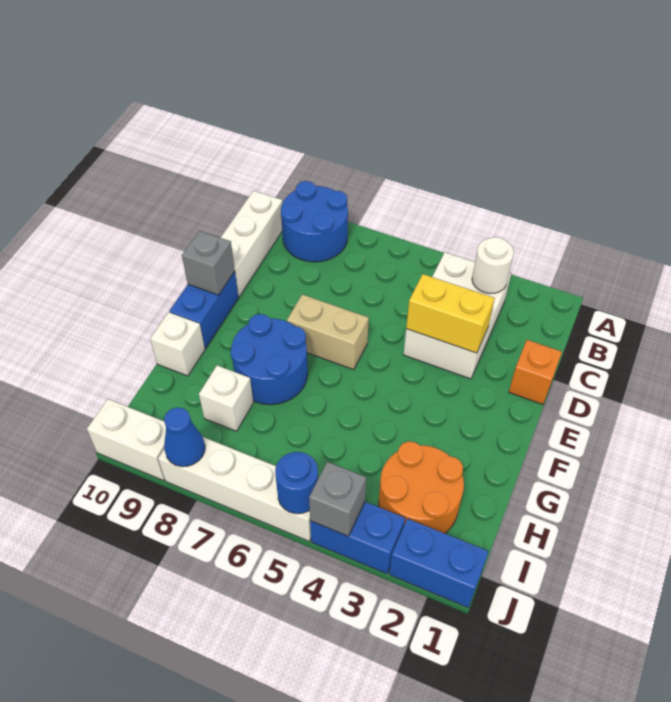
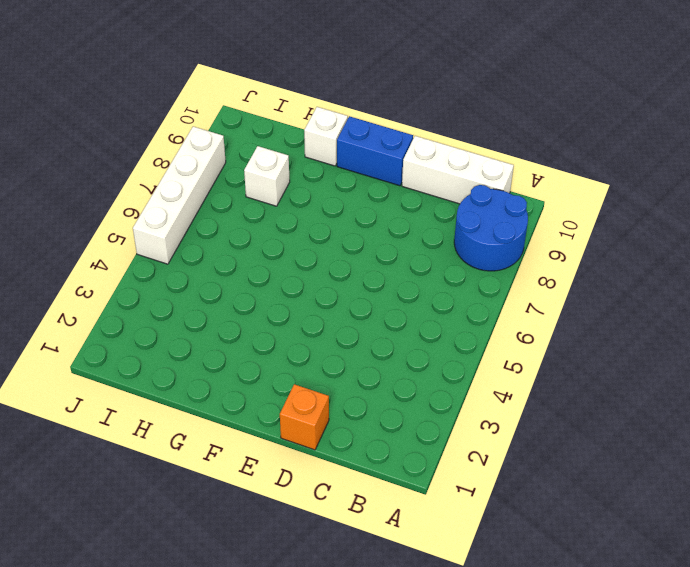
none -> white 2x3 brick [404,252,511,379]
none -> tan 1x2 brick [287,294,369,370]
none -> blue 2x2 round brick [230,314,308,405]

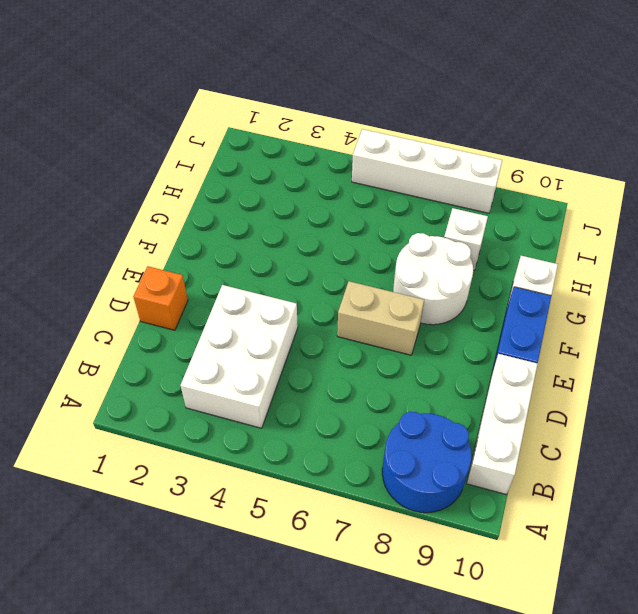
white 2x2 round brick [393,233,473,325] -> blue 2x2 round brick [230,314,308,405]
none -> orange 2x2 round brick [379,441,464,533]
none -> blue 1x2 brick [389,519,489,608]
none -> blue 1x2 brick [310,502,405,574]

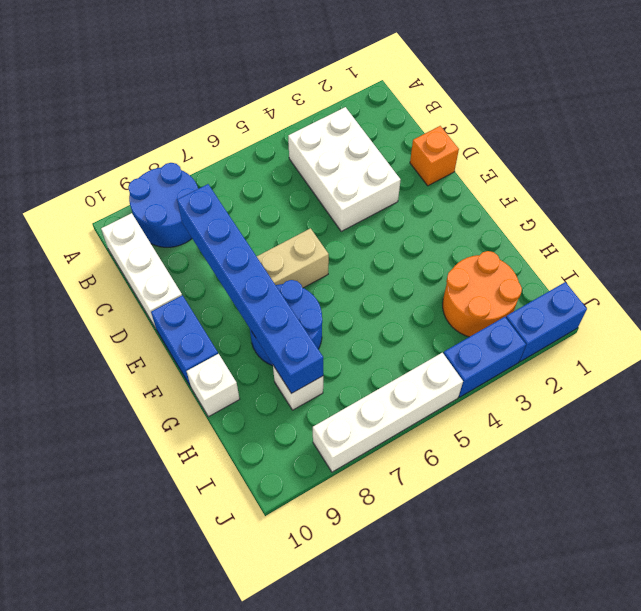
blue 1x6 brick [177,184,323,394] -> none
none -> white 1x2 brick [87,399,166,481]
none -> white 1x1 round brick [472,237,514,294]
none -> yellow 1x2 brick [406,274,495,353]

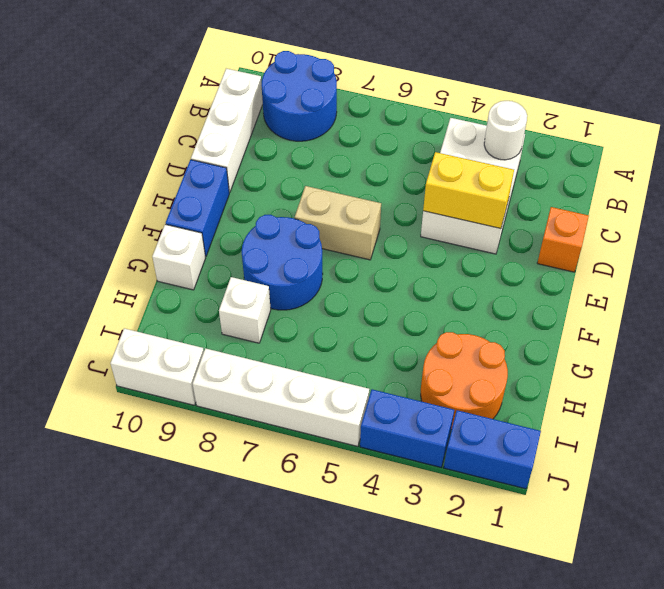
none -> grey 1x1 brick [182,231,235,295]
none -> grey 1x1 brick [309,462,366,536]
none -> blue 1x1 round brick [275,452,318,514]

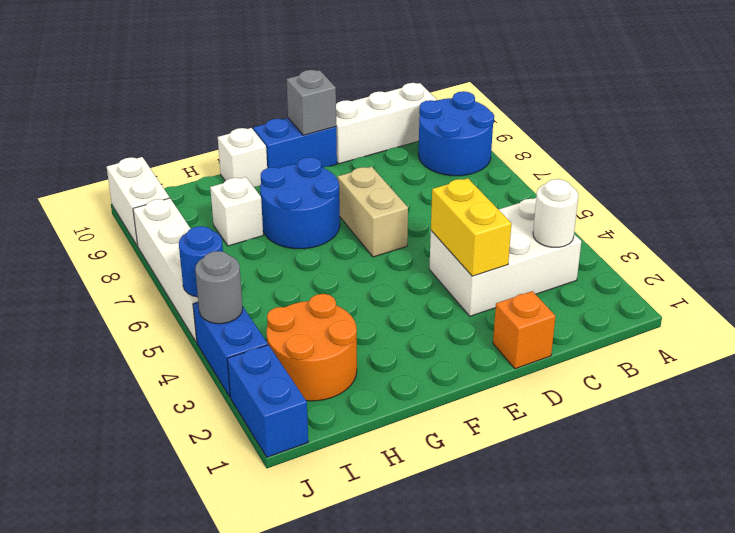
grey 1x1 round brick [195,251,243,324] -> grey 1x1 brick [309,462,366,536]
none -> blue 1x1 cone [164,407,205,467]

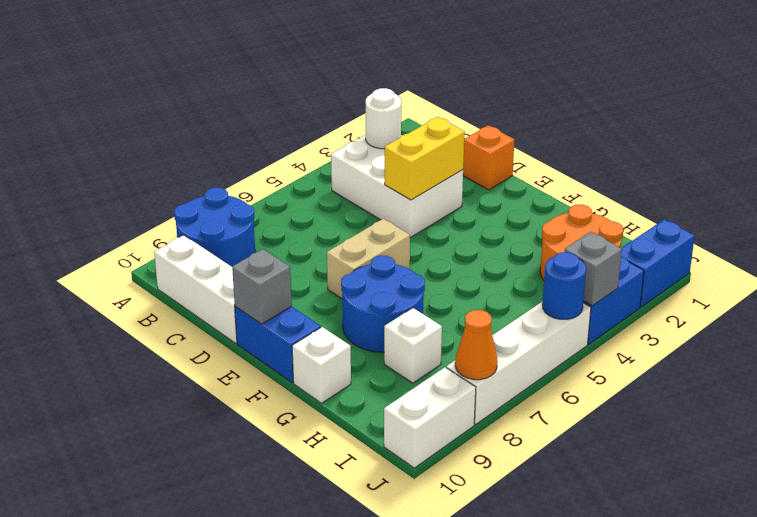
orange 1x1 cone [455,310,497,380] -> blue 1x1 cone [164,407,205,467]

